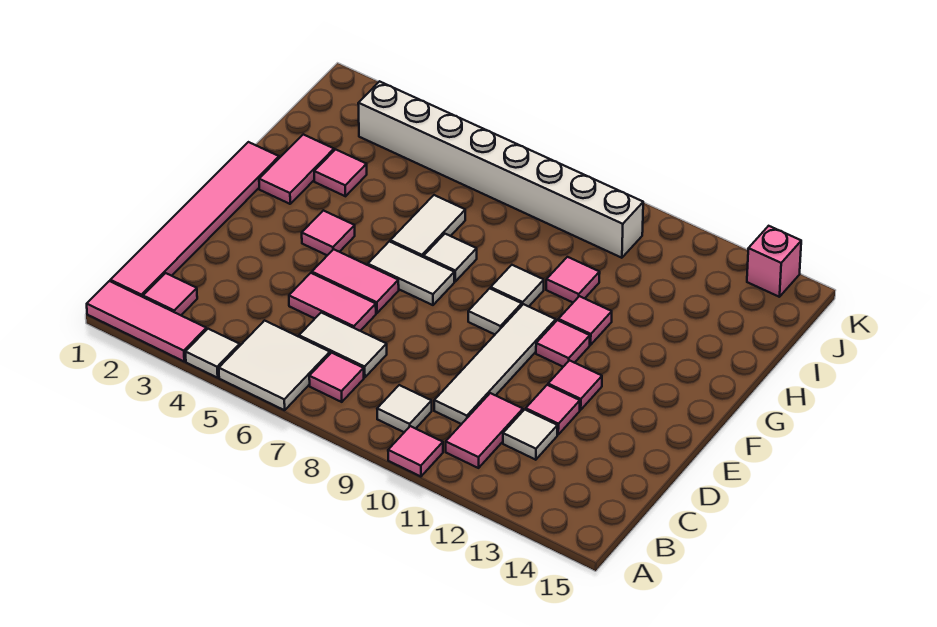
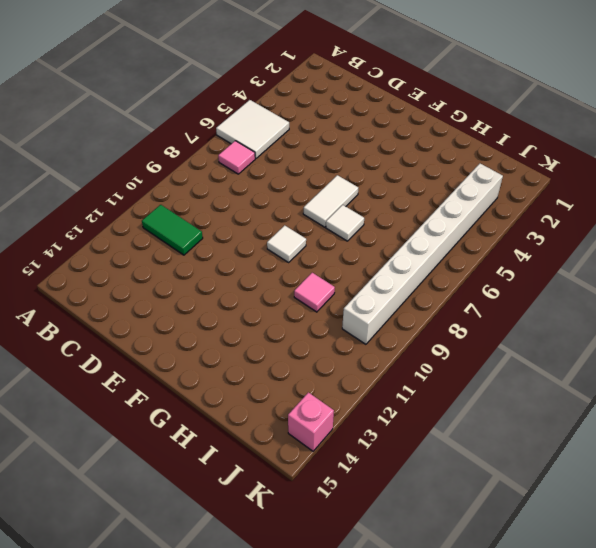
green 1x2 tile [142,205,203,255] -> pink 1x2 tile [446,393,523,468]
none -> pink 1x3 tile [87,281,206,361]
none -> white 1x1 tile [185,329,240,378]
none -> pink 1x1 tile [388,426,443,477]

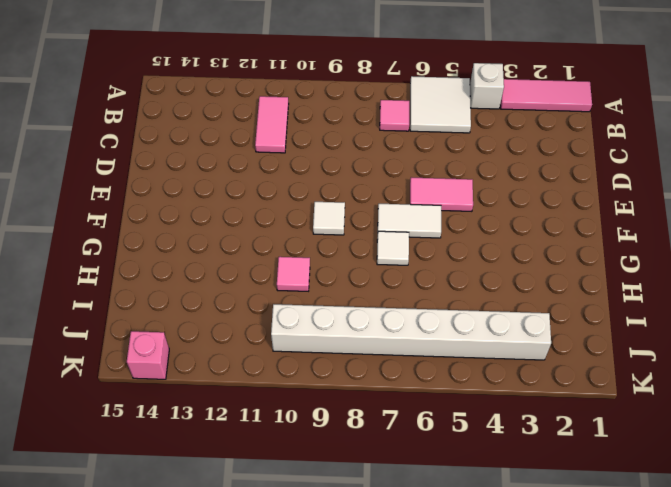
white 1x1 brick [470,63,504,109] -> white 1x1 tile [185,329,240,378]
none -> pink 1x1 tile [388,426,443,477]
none -> pink 1x6 tile [110,142,279,297]
none -> pink 1x1 tile [143,273,197,315]

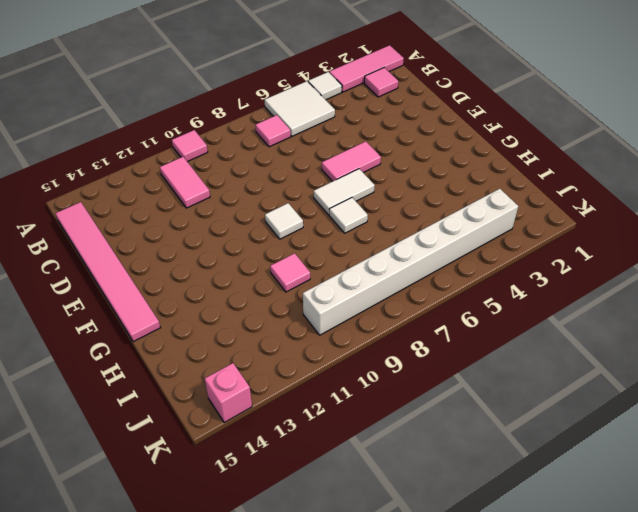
pink 1x6 tile [55,202,160,342] -> pink 1x6 tile moved to [110,142,279,297]
none -> white 1x1 tile [377,385,432,432]
none -> white 1x2 tile [299,313,387,378]
none -> white 1x4 tile [434,304,556,424]

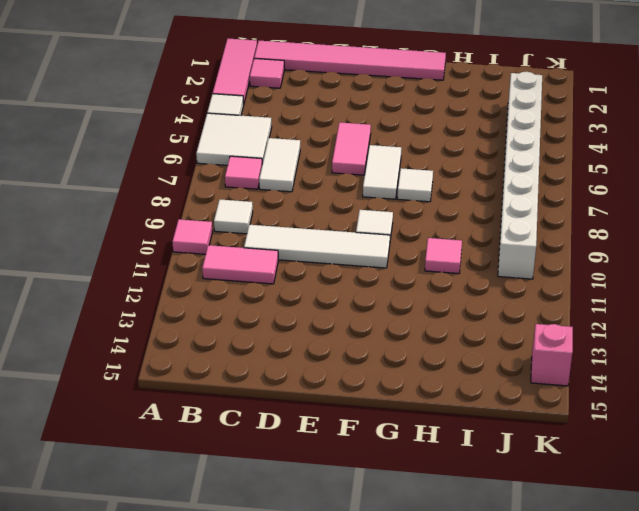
none -> white 1x1 tile [503,409,557,460]
none -> pink 1x2 tile [289,273,376,331]
none -> pink 1x1 tile [526,385,580,434]

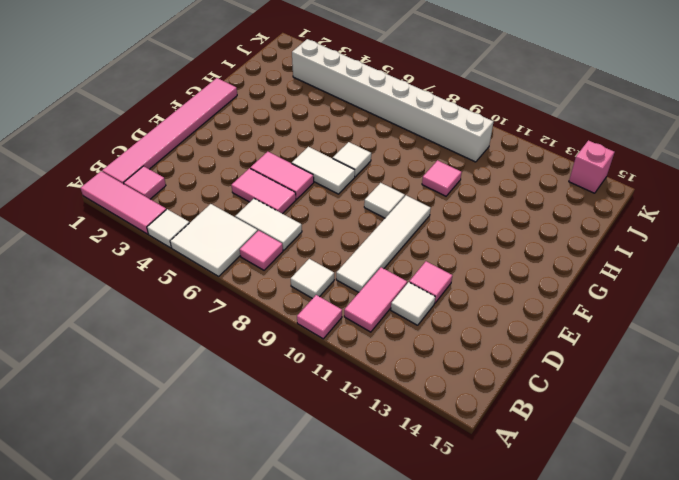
none -> pink 1x1 tile [548,360,602,410]
none -> pink 1x1 tile [302,210,355,255]
none -> pink 1x1 tile [536,320,590,367]

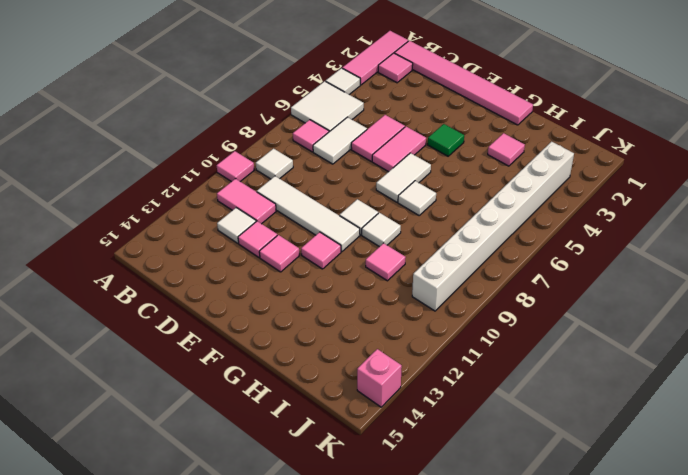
green 1x1 tile [428,124,464,156] -> pink 1x1 tile [302,210,355,255]
none -> pink 1x2 tile [259,134,334,204]
none -> white 1x2 tile [390,195,465,257]
none -> pink 1x1 tile [558,296,612,345]

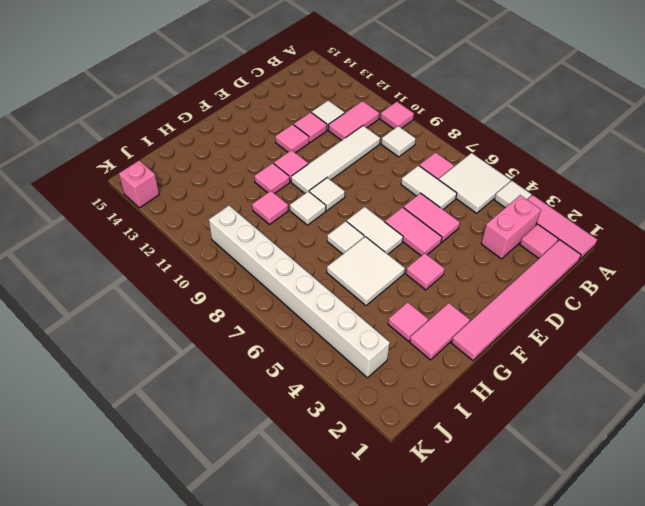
pink 1x2 brick [481,195,541,259] -> none
white 2x2 tile [327,237,405,305] -> white 1x2 tile [390,195,465,257]

